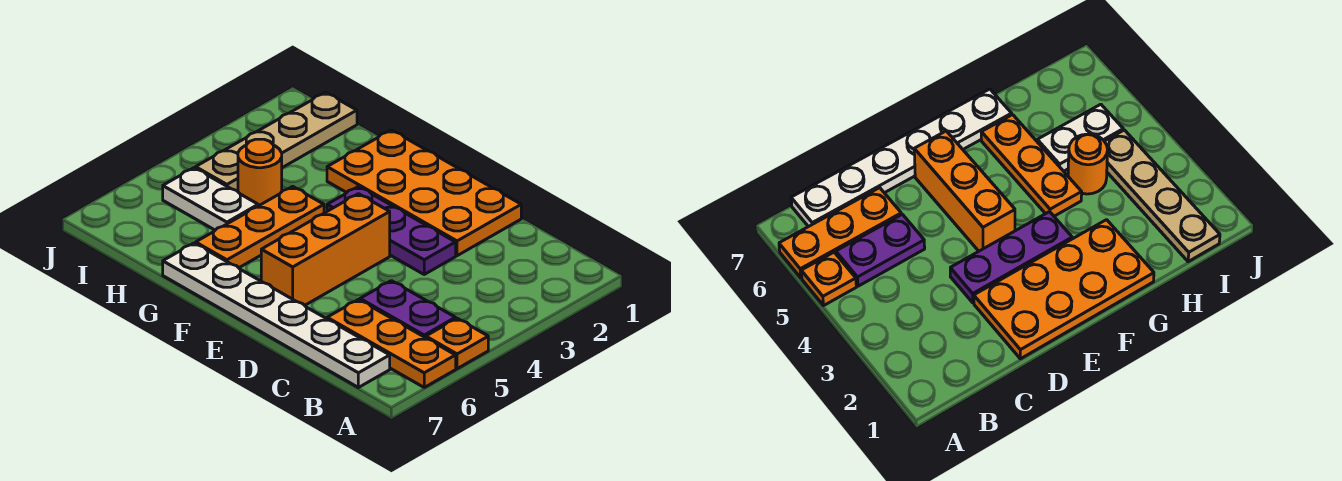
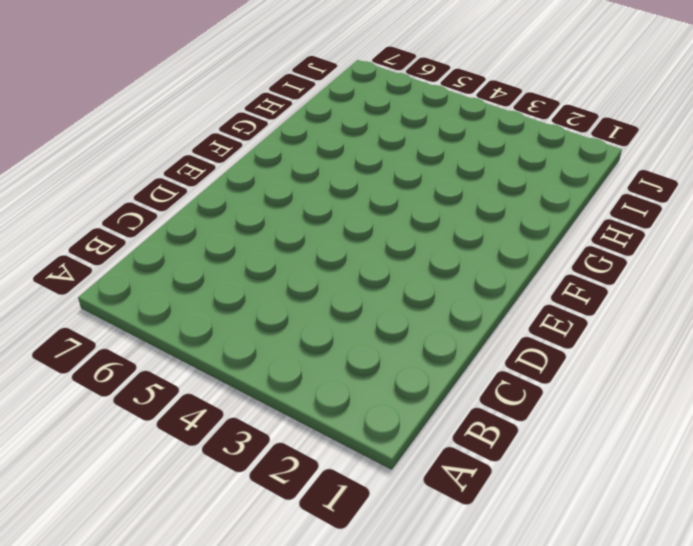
none -> orange 1x1 plate [426,318,488,369]
none -> orange 1x3 plate [327,300,456,387]

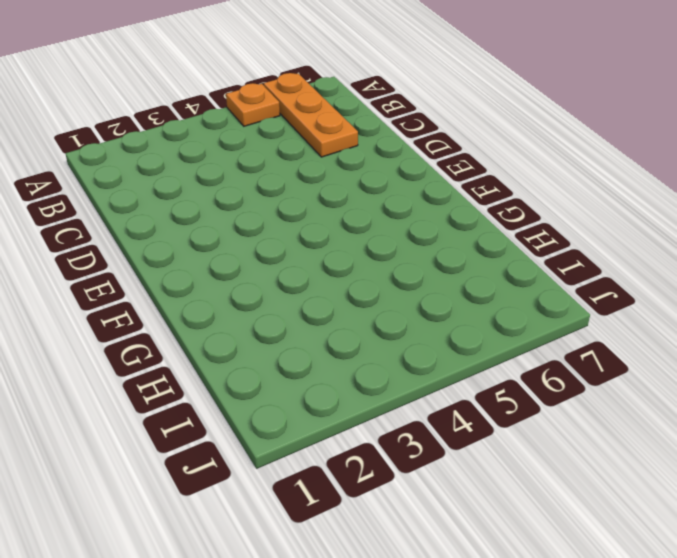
none -> purple 1x2 plate [360,281,456,338]
none -> white 1x6 plate [163,243,390,388]

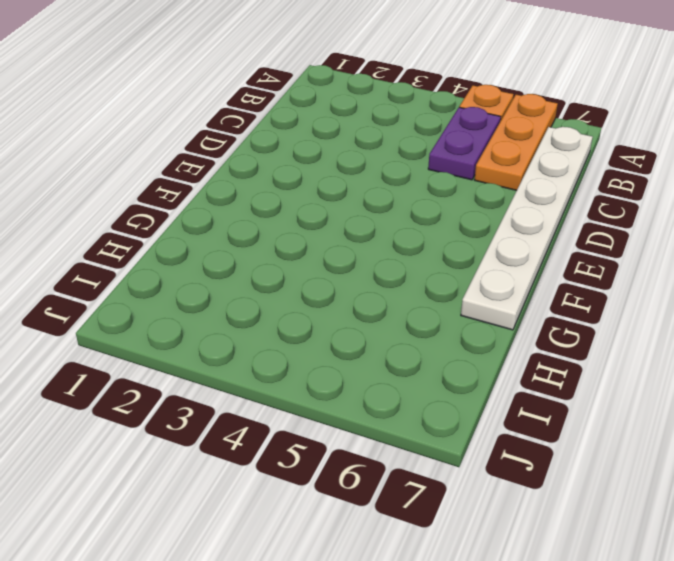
none -> orange 2x4 plate [327,130,521,256]
none -> purple 1x3 plate [327,187,456,274]

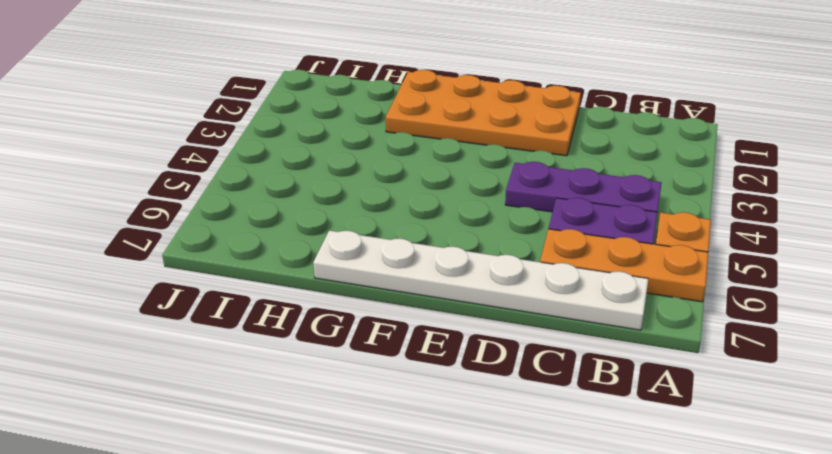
purple 1x3 plate [505,162,662,212] -> purple 1x3 plate moved to [327,187,456,274]
none -> orange 1x3 brick [261,194,390,305]
none -> orange 1x3 plate [196,187,324,268]

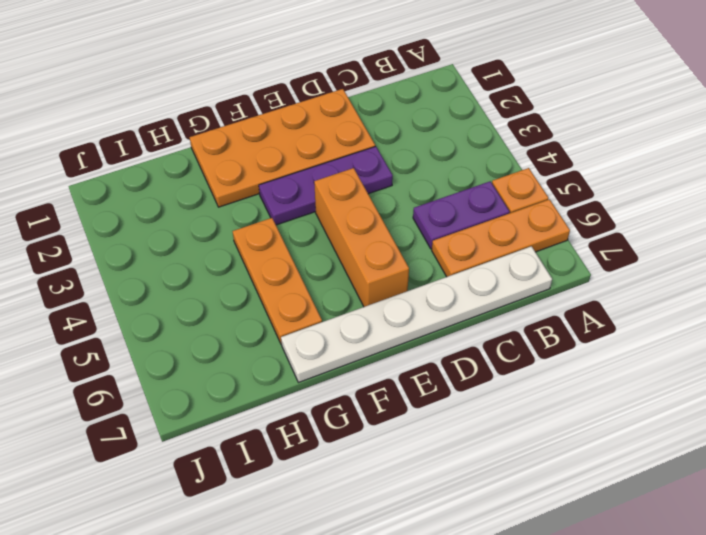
none -> orange 1x1 round brick [238,139,282,206]
none -> white 1x2 plate [163,168,258,230]

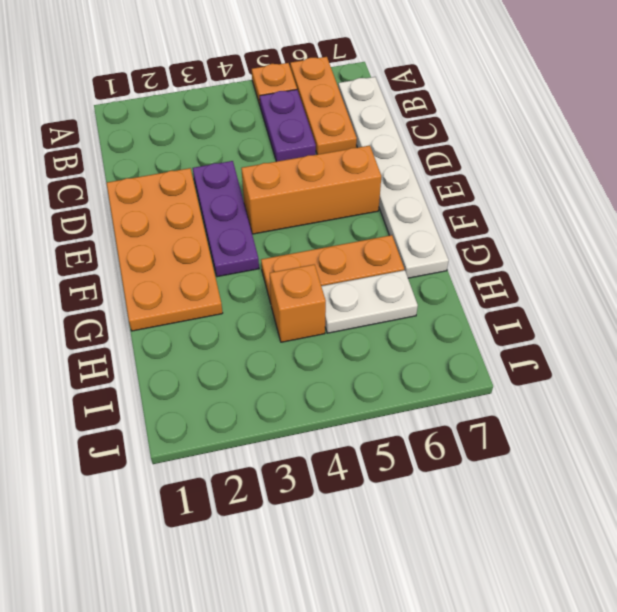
orange 1x1 brick [270,264,326,342] -> orange 1x1 round brick [238,139,282,206]
white 1x2 plate [321,270,418,333] -> white 1x2 plate turned to [163,168,258,230]
none -> tan 1x4 plate [196,92,357,191]

